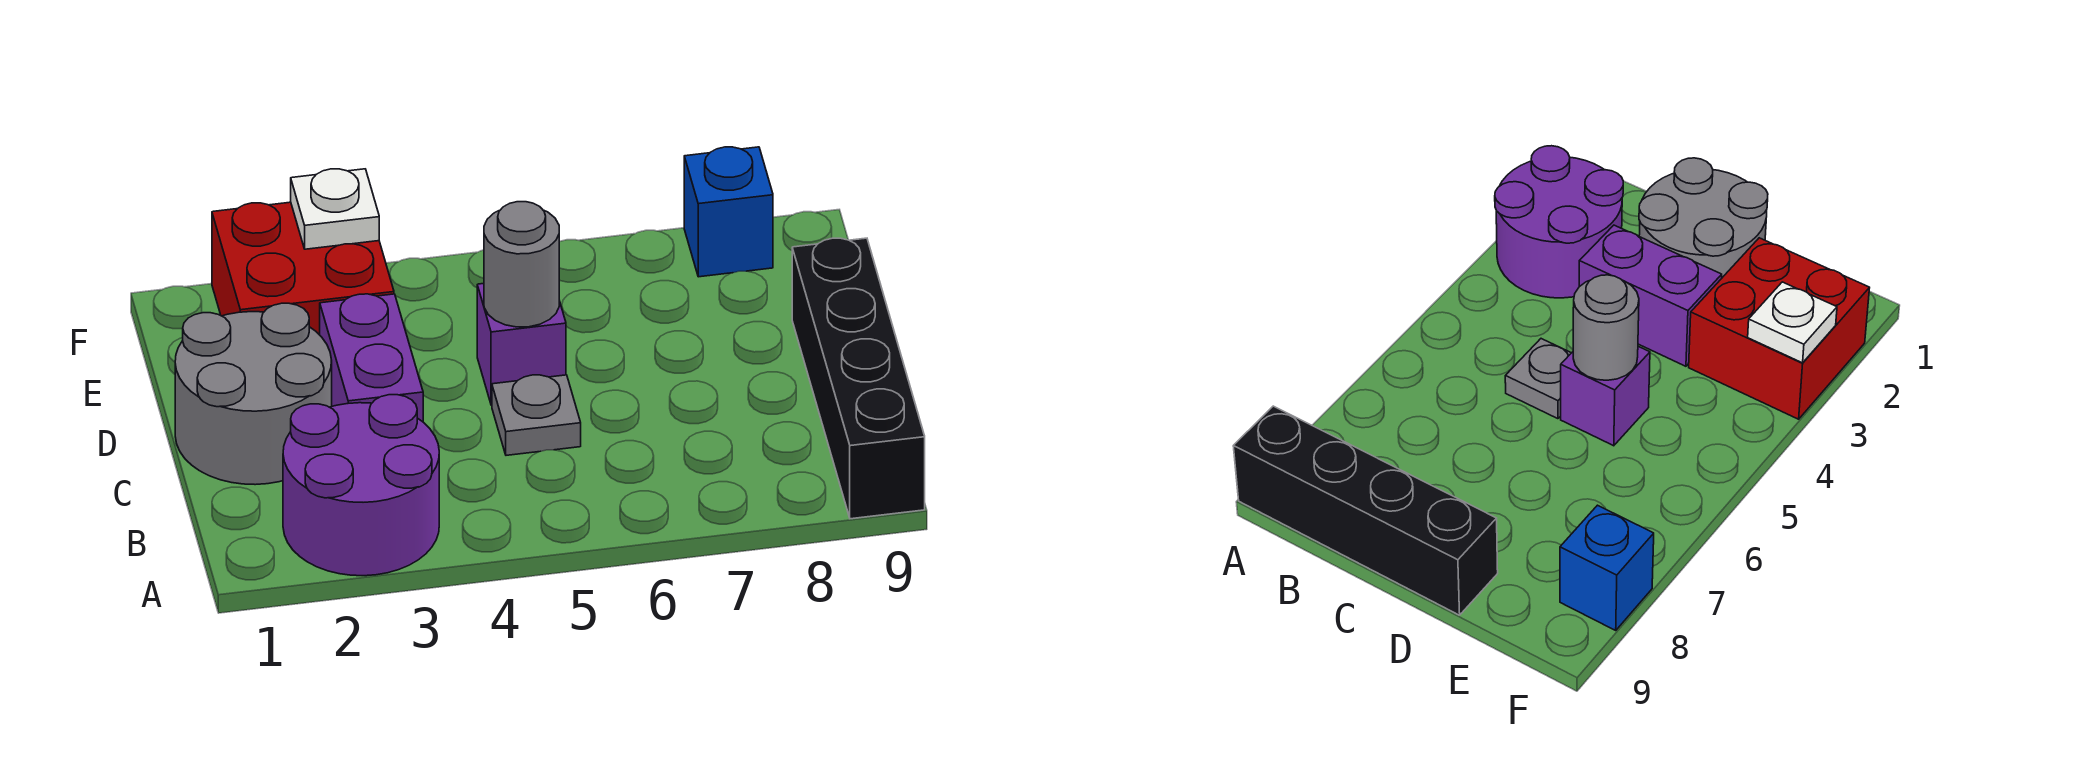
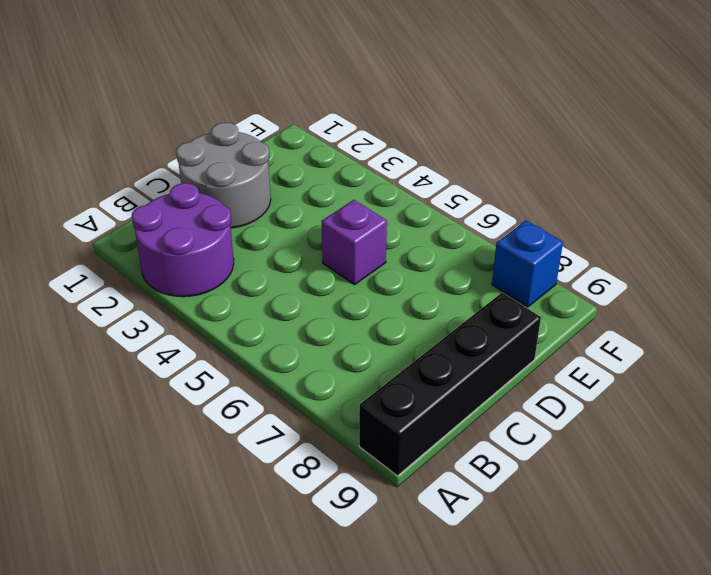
none -> purple 1x2 brick [320,294,423,422]
none -> grey 1x1 plate [492,375,581,455]

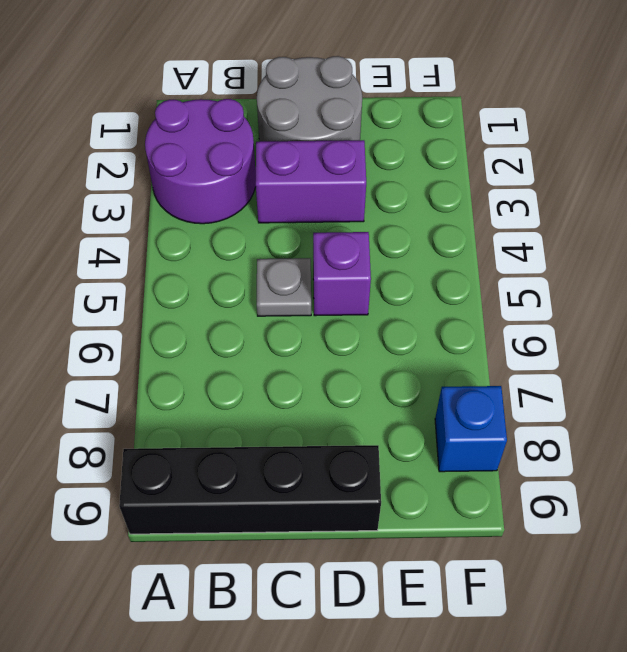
none -> red 2x2 brick [212,202,394,335]
none -> grey 1x1 round brick [484,202,559,327]

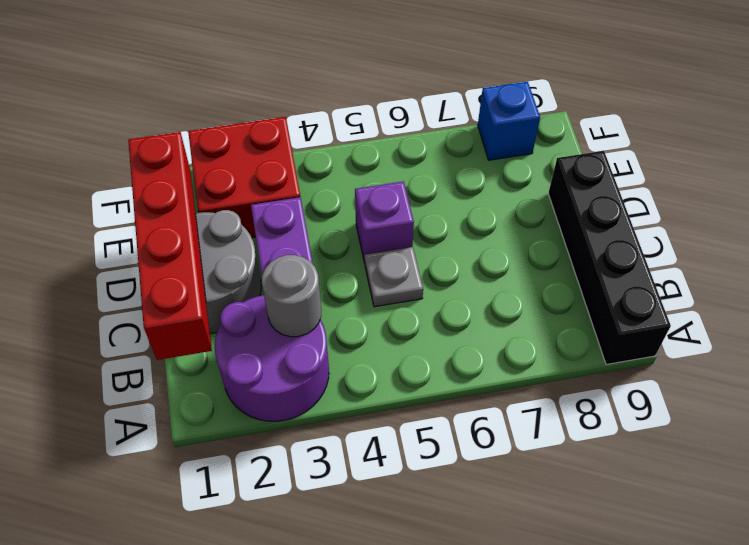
red 1x4 brick [128,132,212,360] -> none
grey 1x1 round brick [262,255,321,337] -> grey 1x1 round brick moved to [484,202,559,327]
none -> white 1x1 plate [291,169,379,249]

